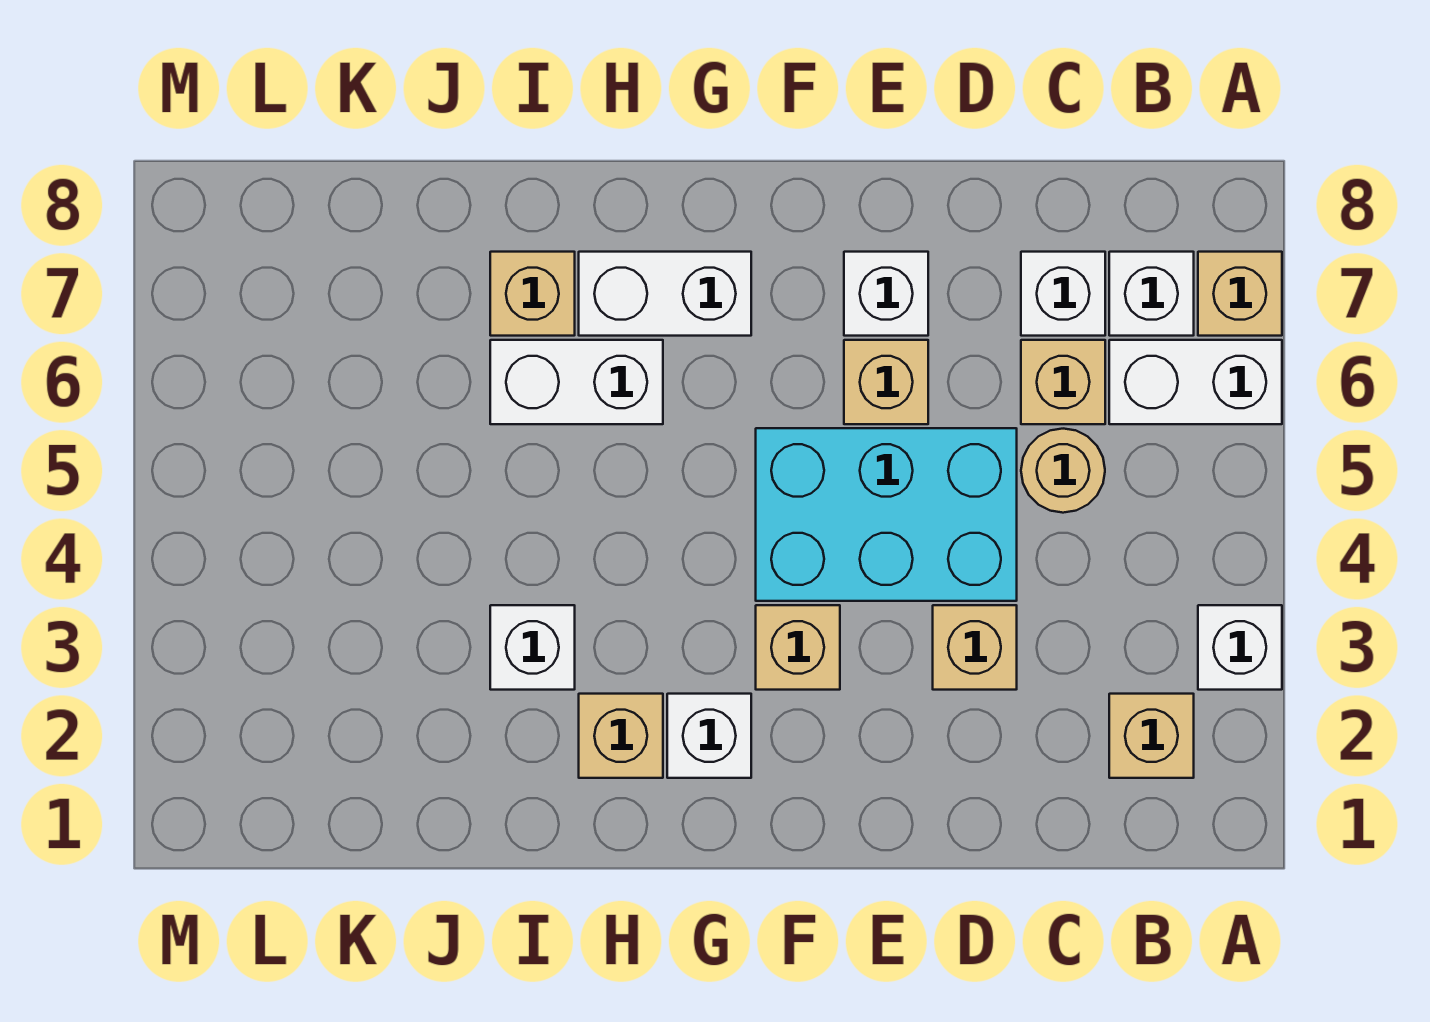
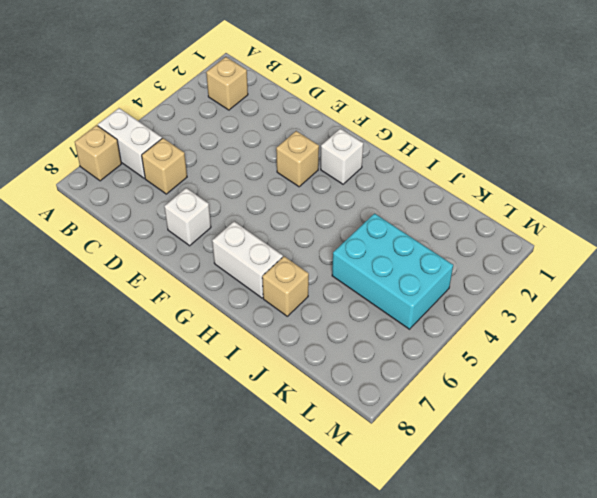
cyan 2x3 brick [332,214,453,329] -> cyan 2x3 brick moved to [756,428,1017,601]
none -> white 1x1 brick [1198,605,1282,690]
none -> white 1x1 brick [1109,252,1194,336]
none -> tan 1x1 round brick [1021,429,1105,513]

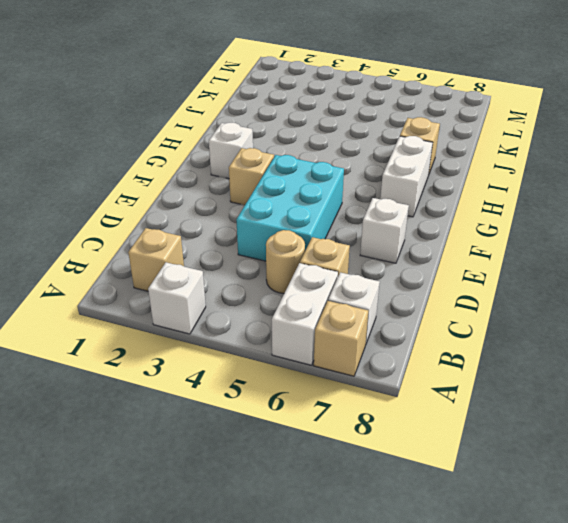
none -> white 1x1 brick [1021,252,1105,336]
none -> tan 1x1 brick [933,605,1017,690]
none -> tan 1x1 brick [844,340,928,424]

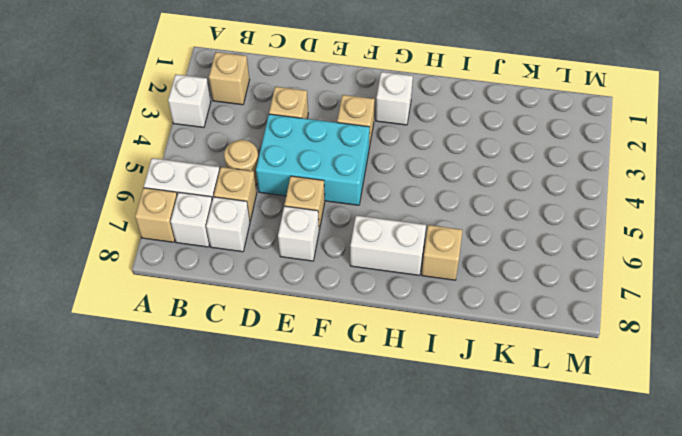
none -> tan 1x1 brick [579,694,663,778]
none -> white 1x2 brick [490,340,663,424]
none -> white 1x1 brick [490,605,575,690]

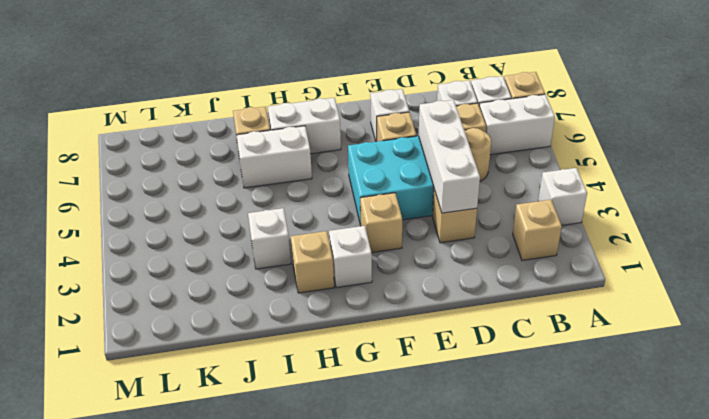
white 1x3 brick [419,100,480,213] -> none

